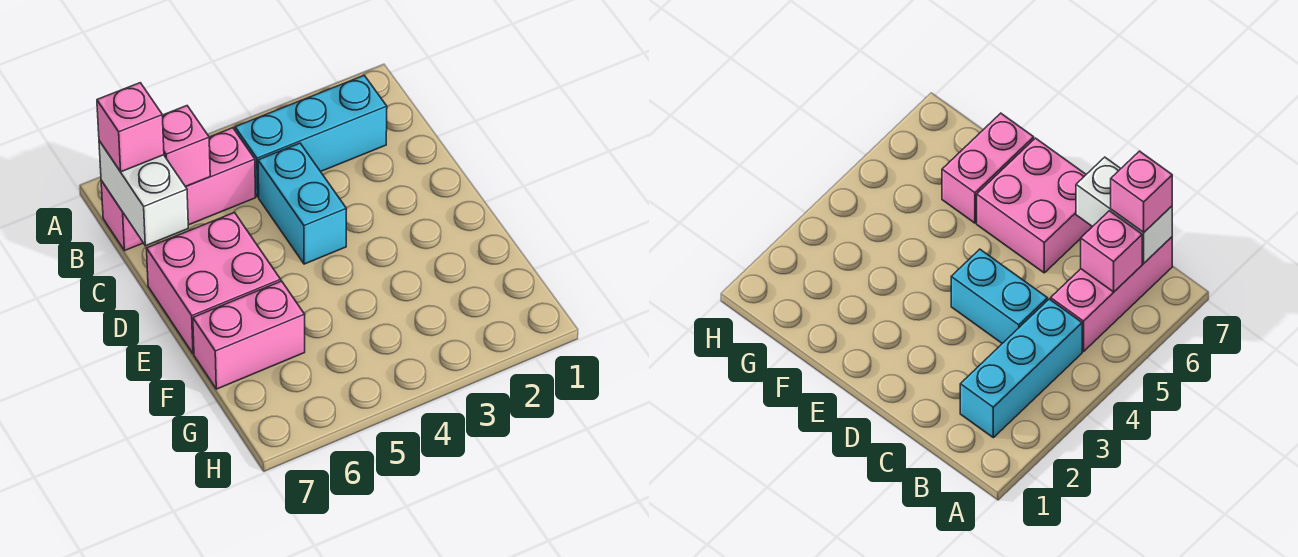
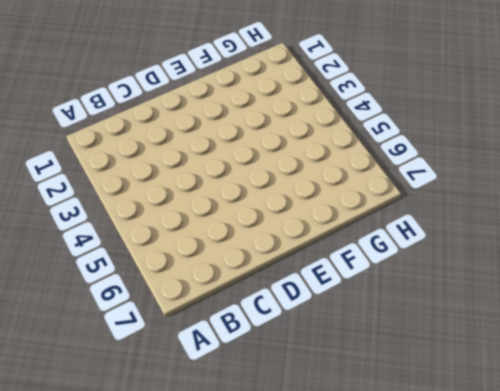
none -> cyan 1x3 brick [235,76,387,197]
none -> pink 1x3 brick [101,128,256,251]

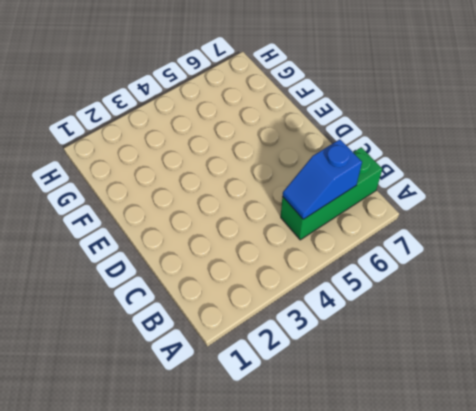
green 1x3 brick [281,147,382,240] -> pink 1x3 brick [101,128,256,251]
blue 1x2 slope [283,139,362,219] -> pink 1x1 brick [162,106,210,187]
none -> cyan 1x3 brick [235,76,387,197]
none -> cyan 1x2 brick [258,143,346,264]

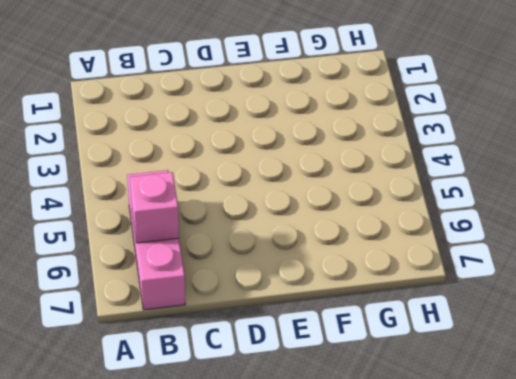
none -> cyan 1x3 brick [235,76,387,197]
none -> cyan 1x2 brick [258,143,346,264]

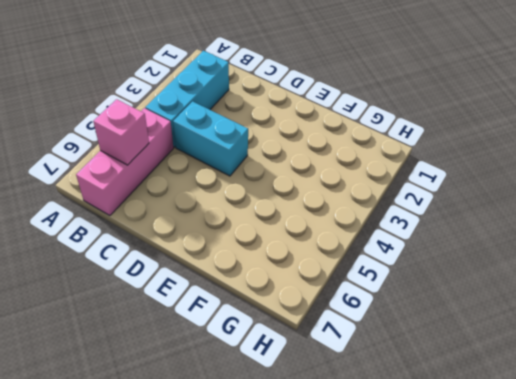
none -> pink 2x2 brick [146,213,281,354]
none -> pink 1x2 brick [193,281,305,389]

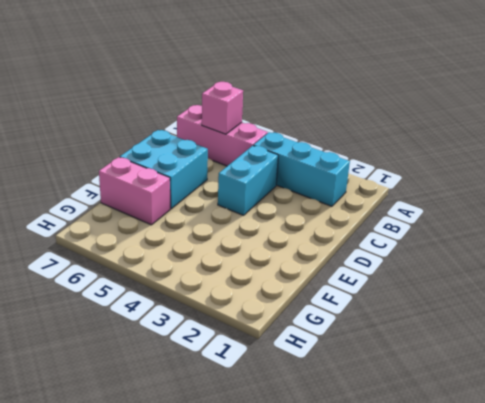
cyan 2x2 brick [120,130,208,209] -> pink 2x2 brick [146,213,281,354]
none -> white 1x2 brick [99,141,188,246]
none -> pink 1x1 brick [97,83,164,172]

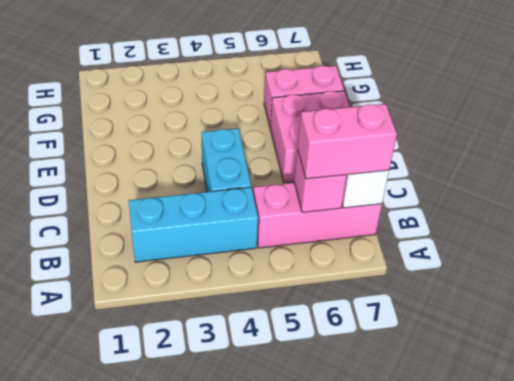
pink 1x2 brick [298,104,397,179] -> pink 1x1 brick [97,83,164,172]

